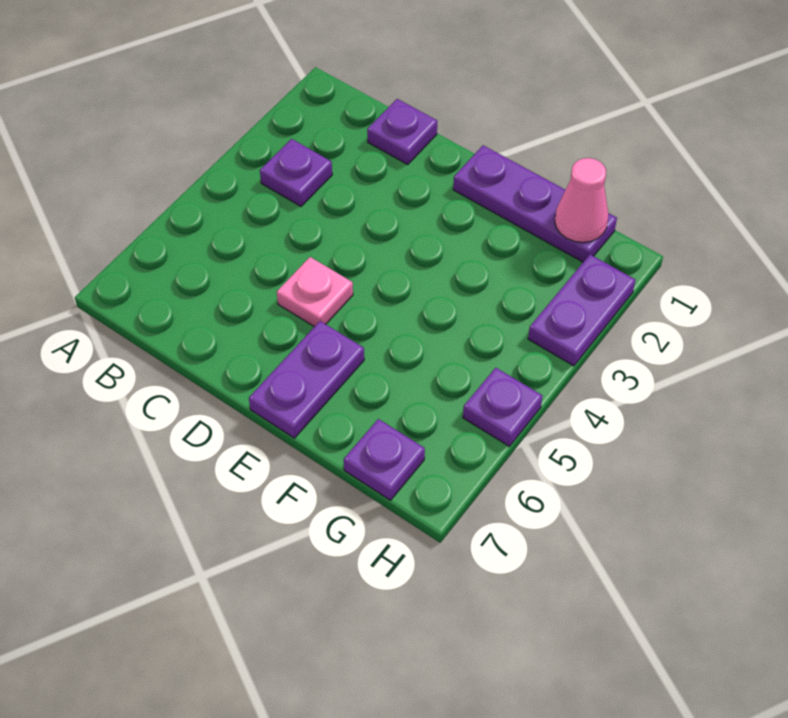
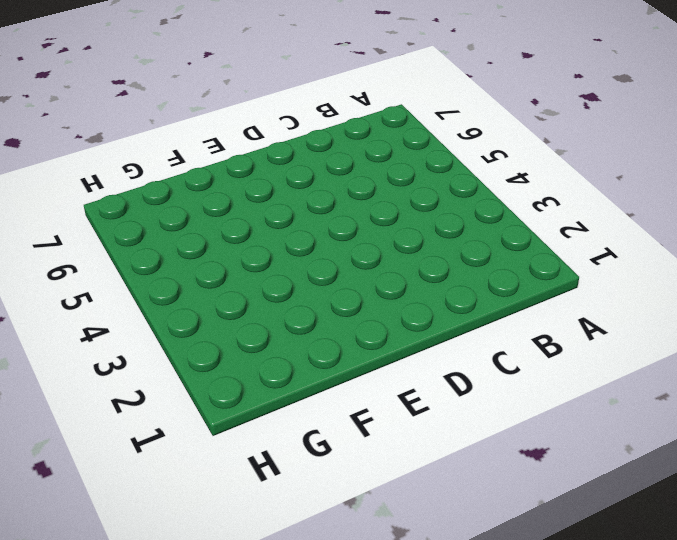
none -> purple 1x1 plate [260,139,332,206]
none -> purple 1x1 plate [367,99,437,165]

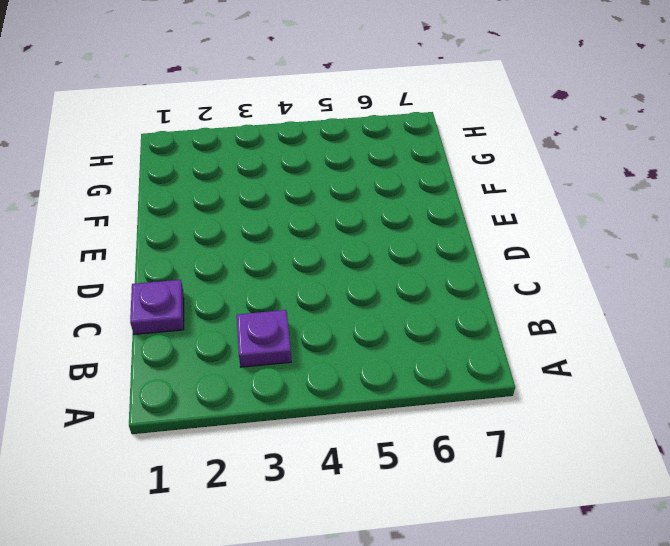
none -> pink 1x1 plate [277,257,353,327]
none -> purple 1x3 plate [453,145,617,262]

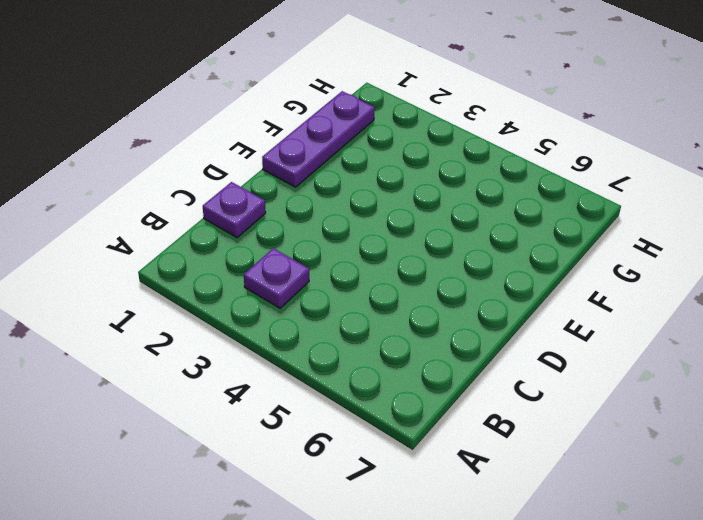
none -> pink 1x1 plate [277,257,353,327]
none -> purple 1x2 plate [249,321,364,438]

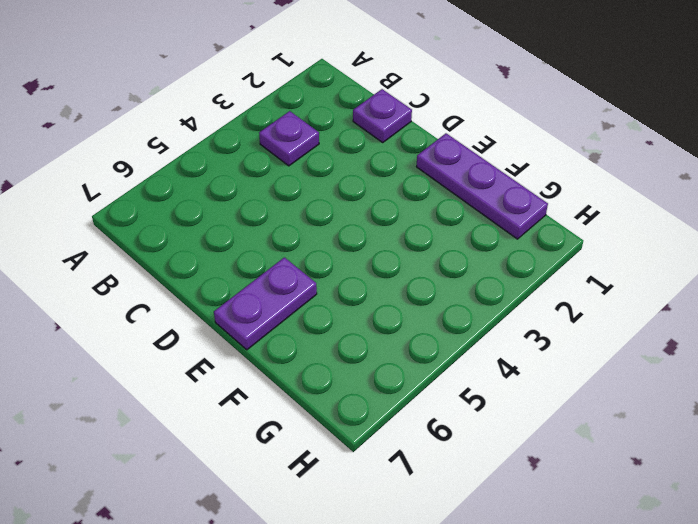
none -> pink 1x1 plate [277,257,353,327]
none -> purple 1x1 plate [344,419,425,500]

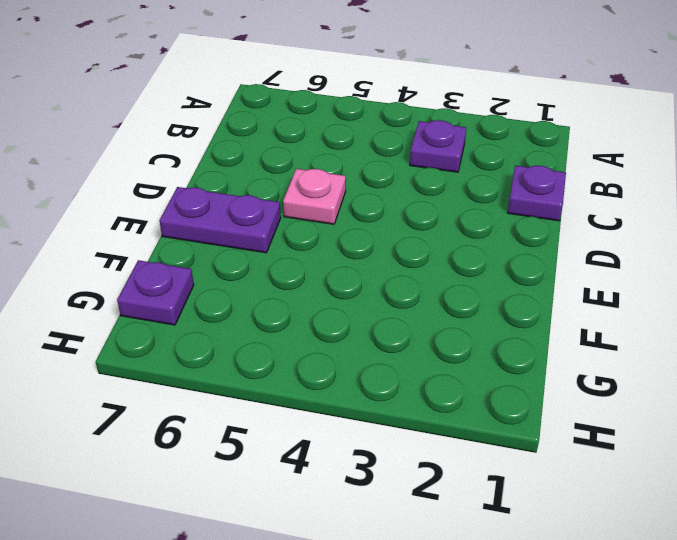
none -> purple 1x3 plate [453,145,617,262]
none -> purple 1x2 plate [528,255,635,366]

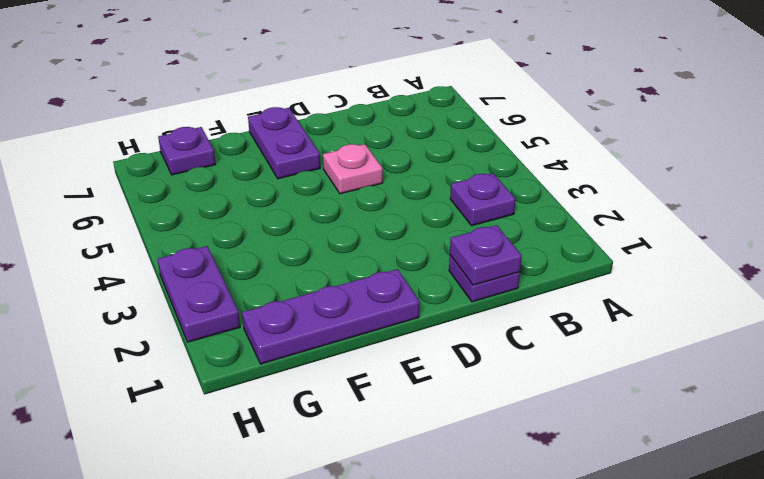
purple 1x1 plate [450,225,522,285] -> purple 1x1 plate moved to [463,368,542,446]
none -> pink 1x1 cone [555,158,608,242]

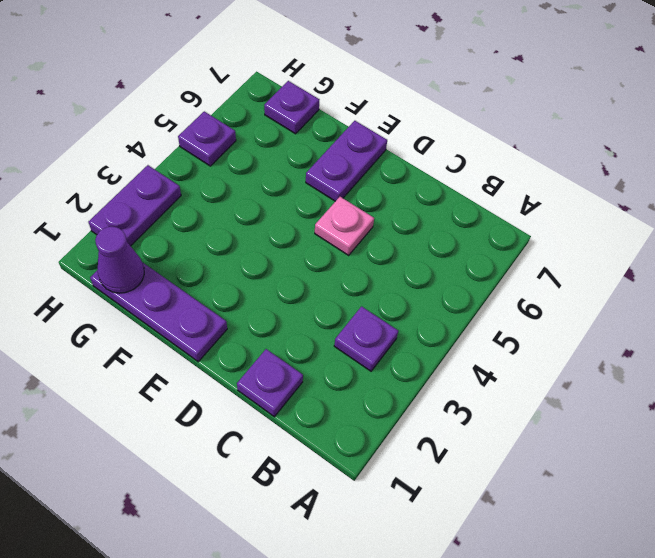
purple 1x1 cone [95,227,144,293] -> pink 1x1 cone [555,158,608,242]

